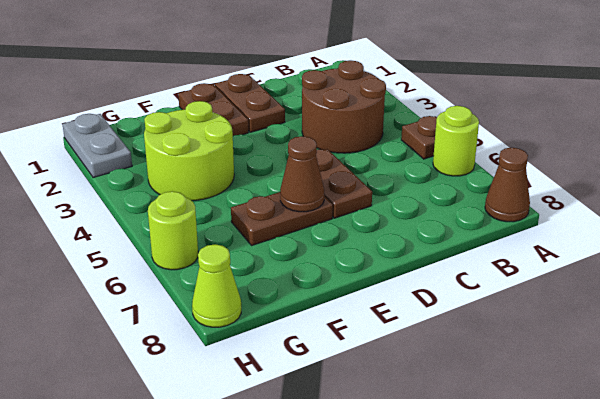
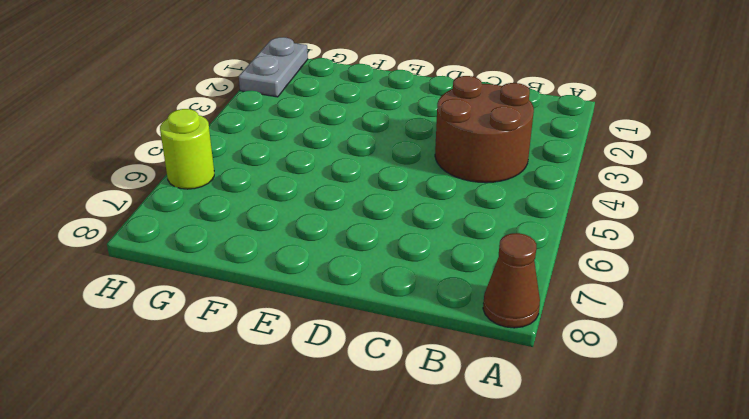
none -> brown 1x1 plate [401,116,437,159]
none -> lime 1x1 round brick [433,106,479,176]
none -> brown 1x2 plate [215,74,285,132]

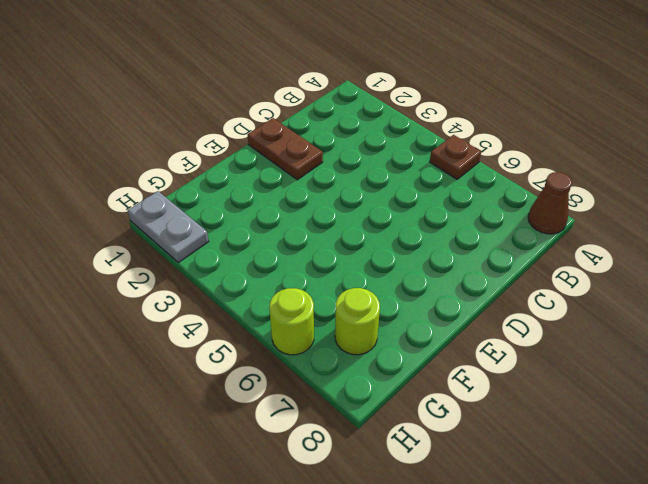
lime 1x1 round brick [335,288,380,355] -> lime 1x1 round brick moved to [433,106,479,176]
none -> brown 2x2 round brick [302,60,386,153]
none -> brown 1x2 plate [316,149,372,218]
none -> brown 1x2 plate [178,83,249,136]

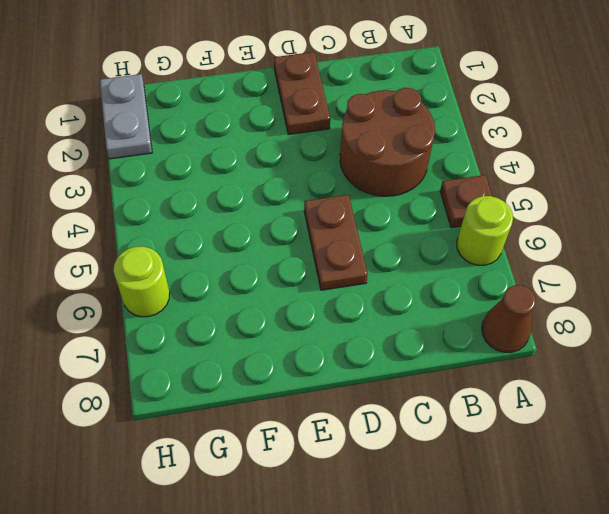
none -> brown 1x2 plate [178,83,249,136]
none -> brown 1x2 plate [231,192,333,245]
none -> lime 2x2 round brick [144,101,234,201]

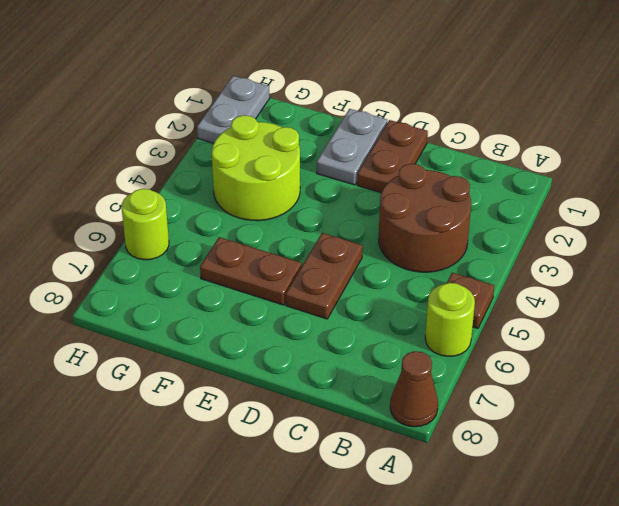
grey 1x2 plate [317,109,387,185] -> brown 1x2 plate [178,83,249,136]
none -> lime 1x1 cone [192,244,241,327]
none -> brown 1x1 cone [280,136,324,212]

